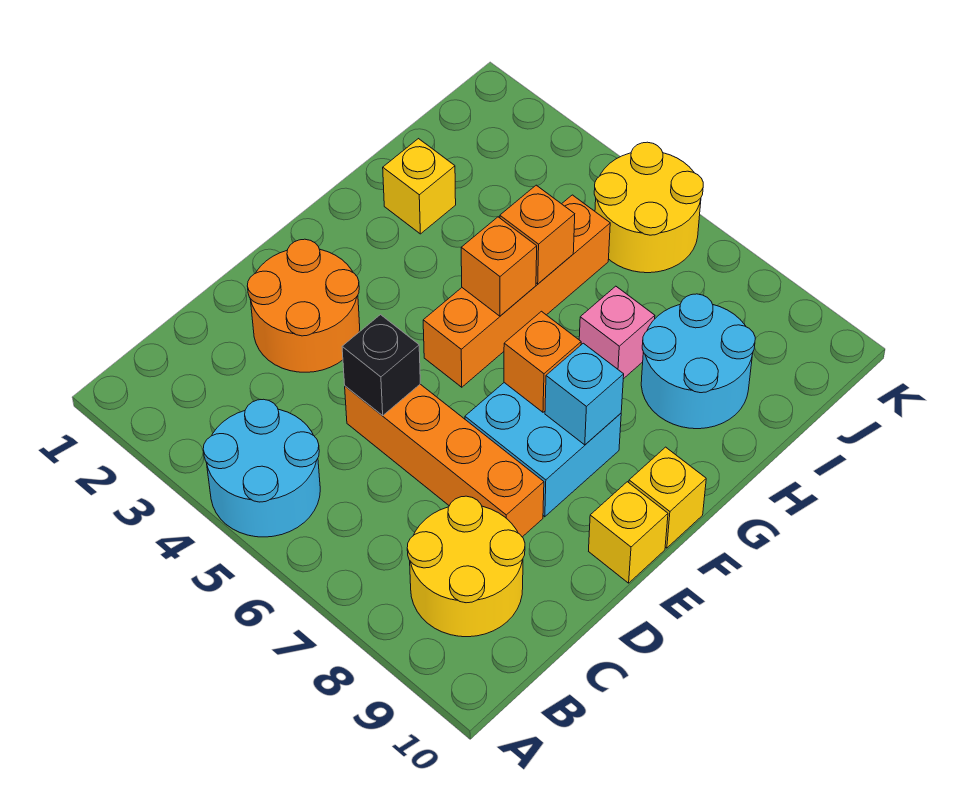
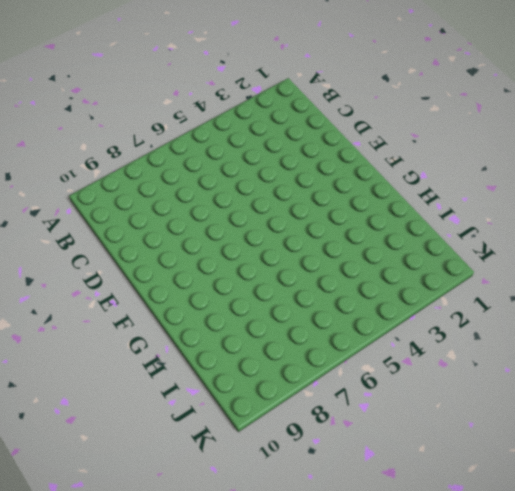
none -> cyan 2x2 round brick [203,399,320,537]
none -> yellow 2x2 round brick [407,496,525,637]
none -> orange 2x2 round brick [247,239,360,372]

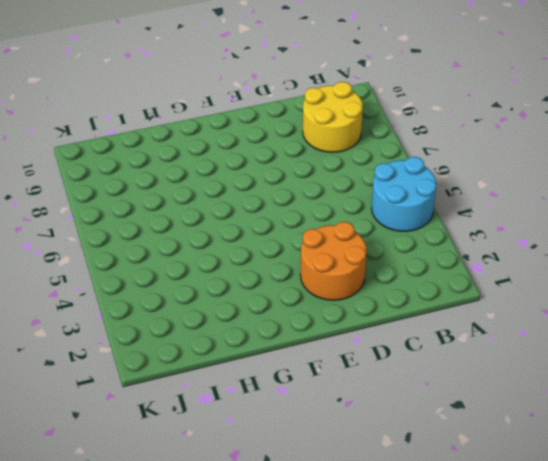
none -> orange 1x4 brick [345,384,544,537]
none -> cyan 2x2 brick [465,383,621,517]
none -> yellow 1x1 brick [589,482,668,583]

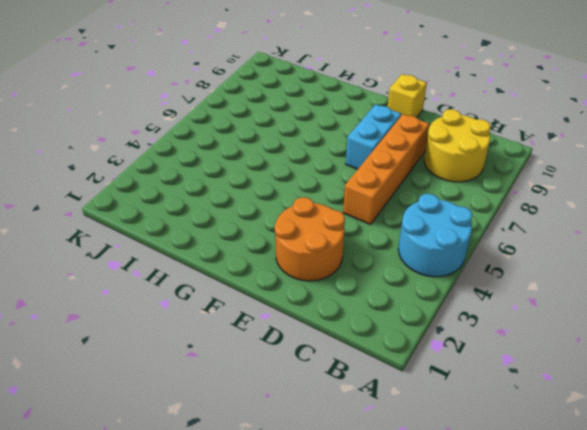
cyan 1x2 brick [346,104,401,169] -> cyan 2x2 brick [465,383,621,517]
none -> orange 1x4 brick [423,195,610,387]
none -> yellow 1x1 brick [629,447,706,548]
none -> yellow 1x1 brick [383,139,456,234]

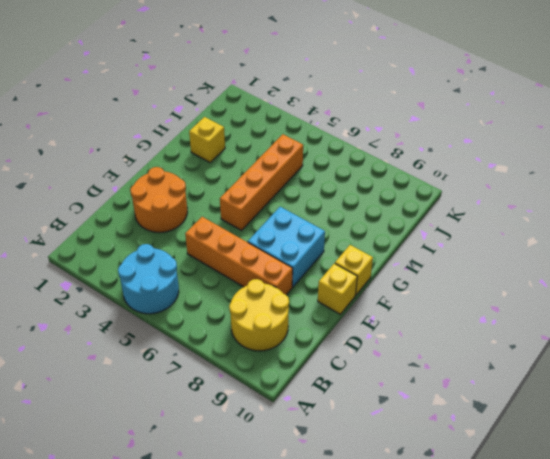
none -> pink 1x1 brick [579,286,655,379]
none -> cyan 2x2 round brick [641,294,755,429]
none -> yellow 2x2 round brick [594,142,703,273]

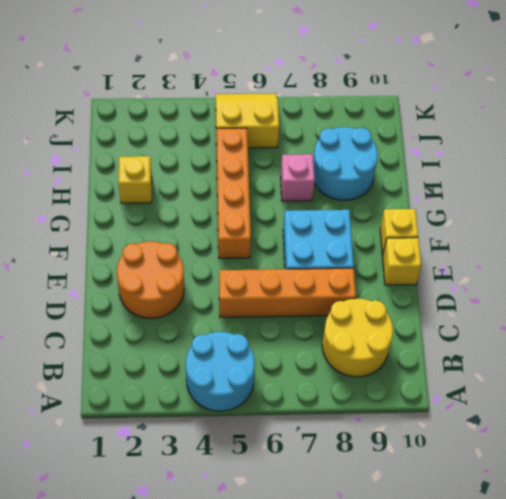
yellow 2x2 slope [216,93,279,148] -> yellow 2x2 round brick [594,142,703,273]
none -> black 1x1 brick [342,315,420,416]
none -> orange 1x1 brick [504,311,581,412]
none -> cyan 1x1 brick [545,343,624,445]

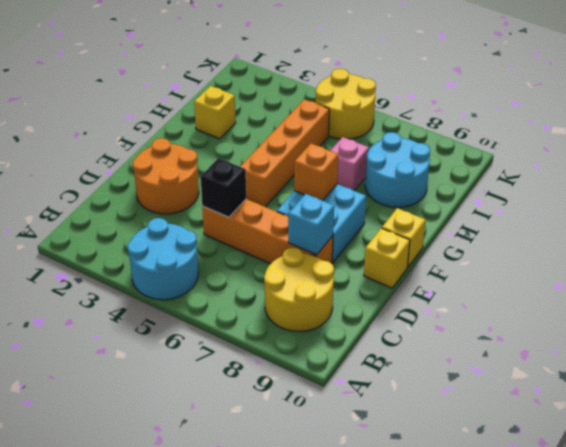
cyan 1x1 brick [288,194,334,255] -> cyan 1x1 brick moved to [545,343,624,445]
none -> orange 1x1 brick [461,217,537,316]
none -> orange 1x1 brick [500,185,575,284]

